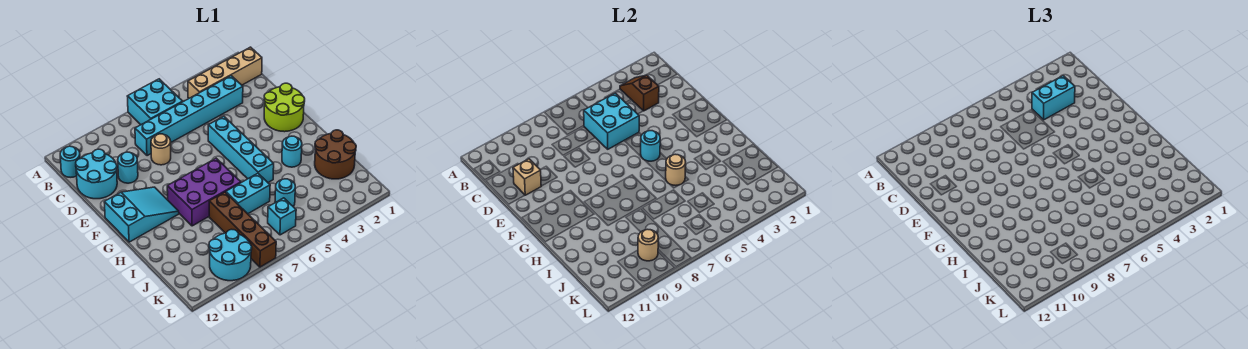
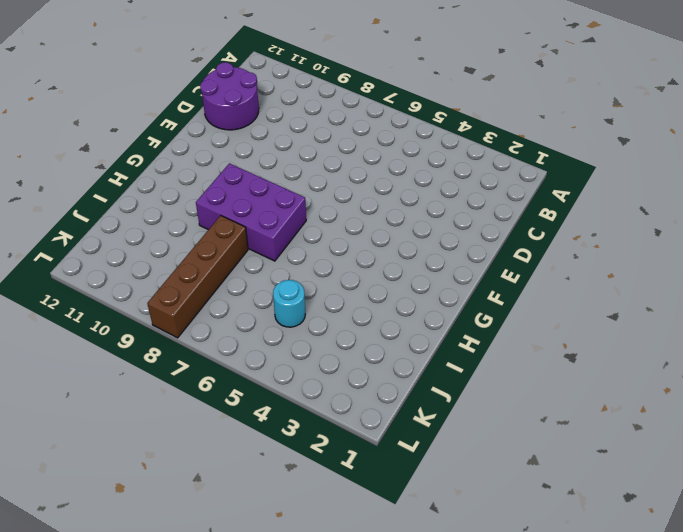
purple 2x2 round brick [200,62,259,130] -> cyan 2x2 round brick [76,149,117,199]
none -> cyan 2x2 brick [127,79,183,125]
none -> tan 1x4 brick [188,47,262,98]
none -> cyan 1x1 round brick [60,146,80,177]

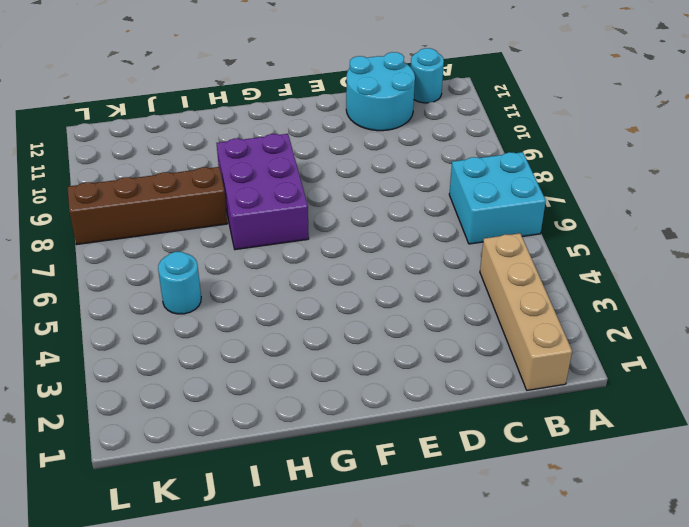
none -> cyan 1x6 brick [135,76,243,156]
none -> tan 1x1 round brick [151,134,171,165]
none -> cyan 1x1 round brick [118,152,138,183]

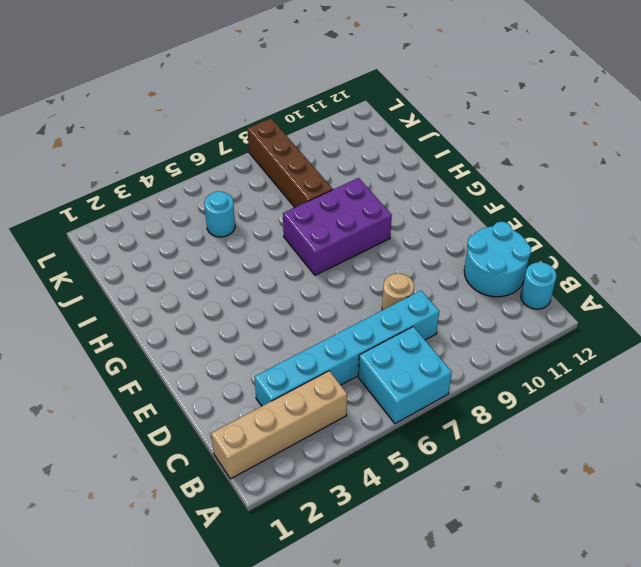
none -> cyan 1x1 round brick [118,152,138,183]
none -> lime 2x2 round brick [264,83,305,132]
none -> cyan 1x4 brick [208,116,274,182]

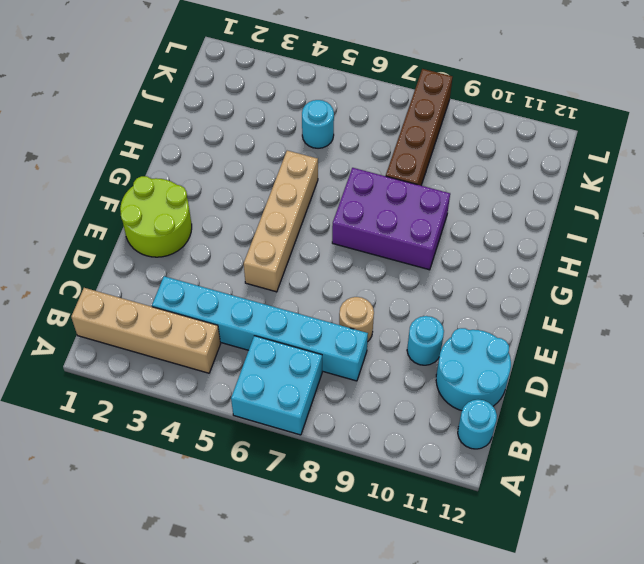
tan 1x4 brick [244,151,318,292] -> cyan 1x4 brick [208,116,274,182]
none -> cyan 2x3 slope [104,187,179,242]
none -> cyan 1x1 round brick [282,136,302,167]
none -> brown 2x2 round brick [315,130,356,179]

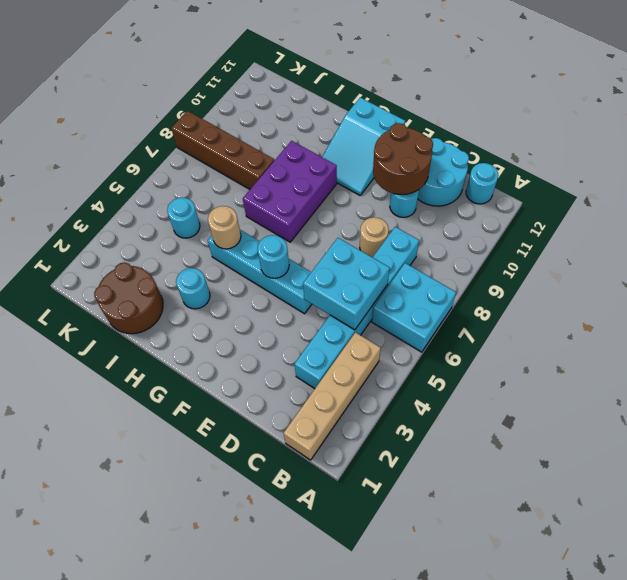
brown 2x2 round brick [373,123,433,195] -> tan 1x1 brick [513,159,541,195]
none -> lime 2x2 round brick [264,83,305,132]
none -> cyan 1x2 brick [226,173,270,214]
none -> cyan 1x1 brick [268,198,296,235]

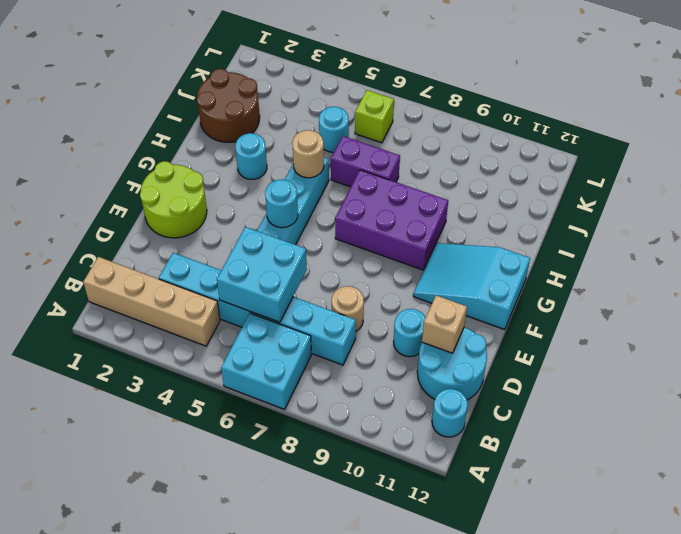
purple 1x2 brick [331,136,400,187] -> cyan 1x2 brick [226,173,270,214]
lime 1x1 brick [355,90,394,143] -> cyan 1x1 brick [268,198,296,235]
none -> brown 1x4 brick [209,192,276,267]
none -> cyan 2x2 round brick [209,229,252,281]
none -> brown 1x2 slope [620,75,659,111]

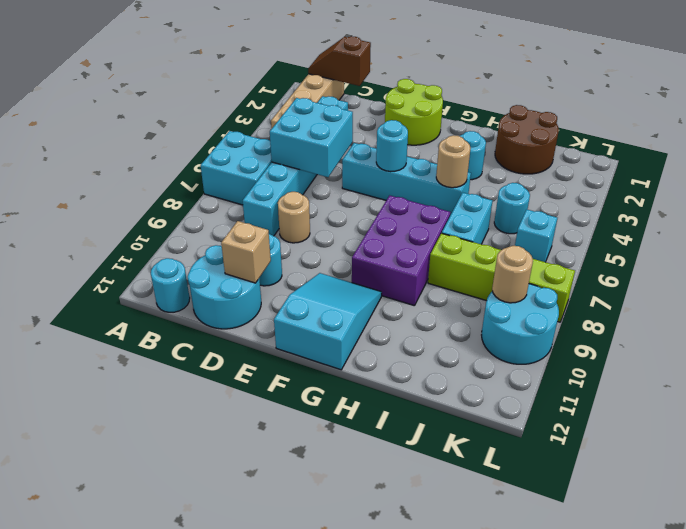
brown 1x2 slope [308,36,371,86] -> brown 1x2 slope moved to [620,75,659,111]
lime 1x4 brick [428,233,575,322] -> brown 1x4 brick [209,192,276,267]
none -> cyan 1x2 brick [1032,76,1075,120]

